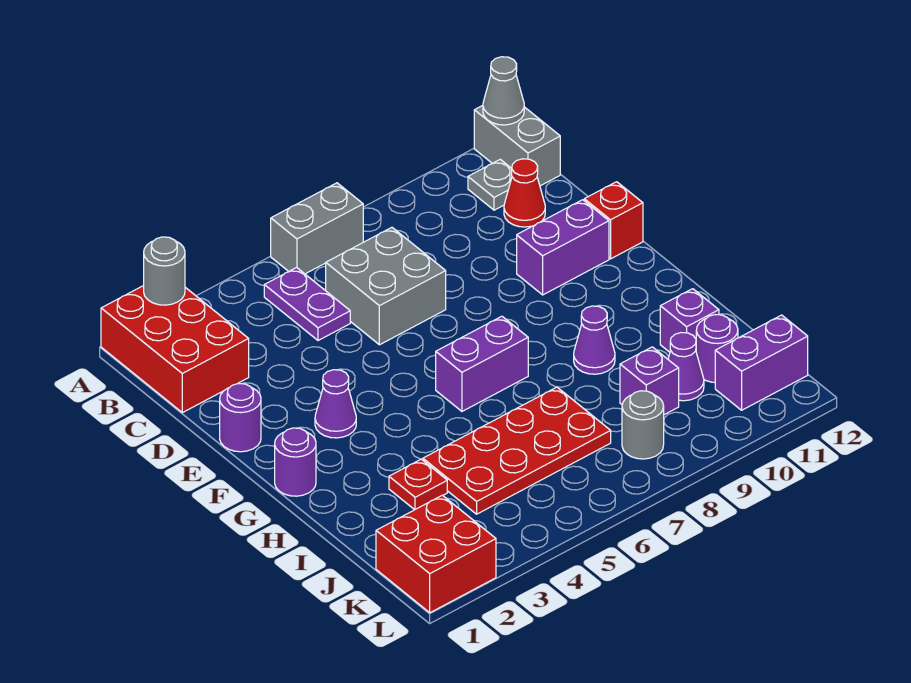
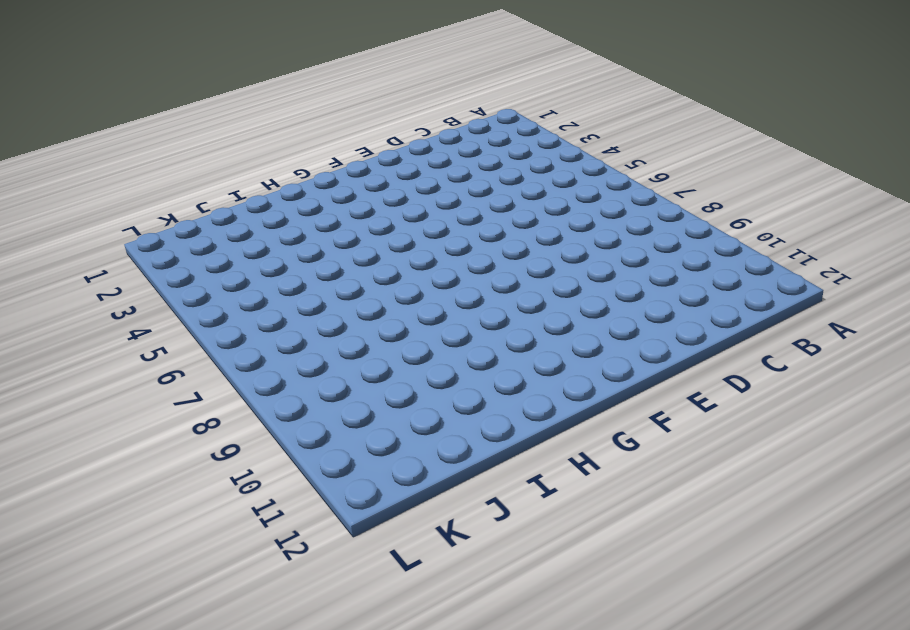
none -> red 2x3 brick [101,286,249,413]
none -> grey 1x2 brick [271,183,363,274]
none -> grey 1x2 brick [474,105,560,186]

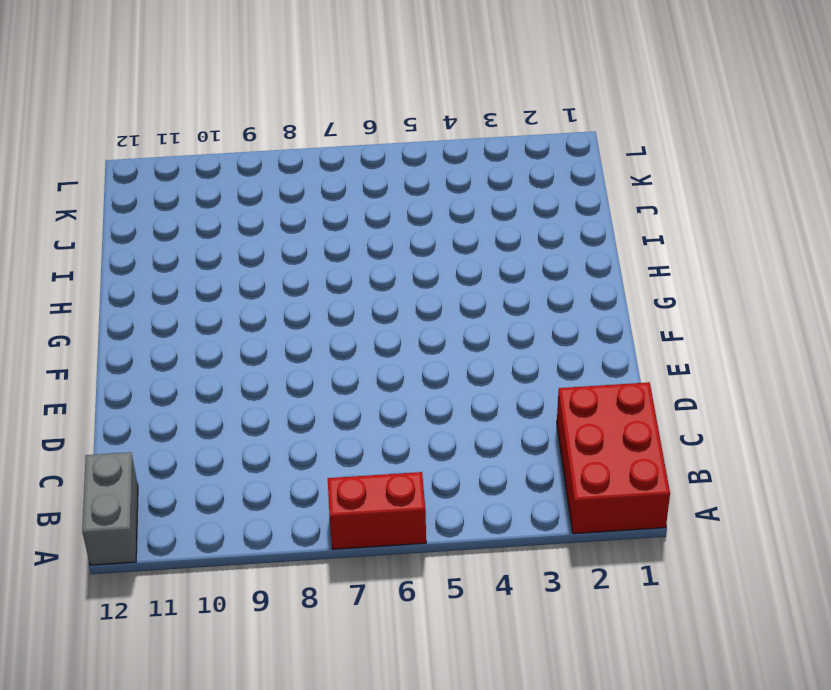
red 1x2 brick [328,472,426,549] -> grey 1x2 brick [271,183,363,274]
none -> purple 1x2 plate [264,268,350,341]
none -> grey 1x1 plate [468,159,512,210]
none -> grey 2x2 brick [326,227,446,345]

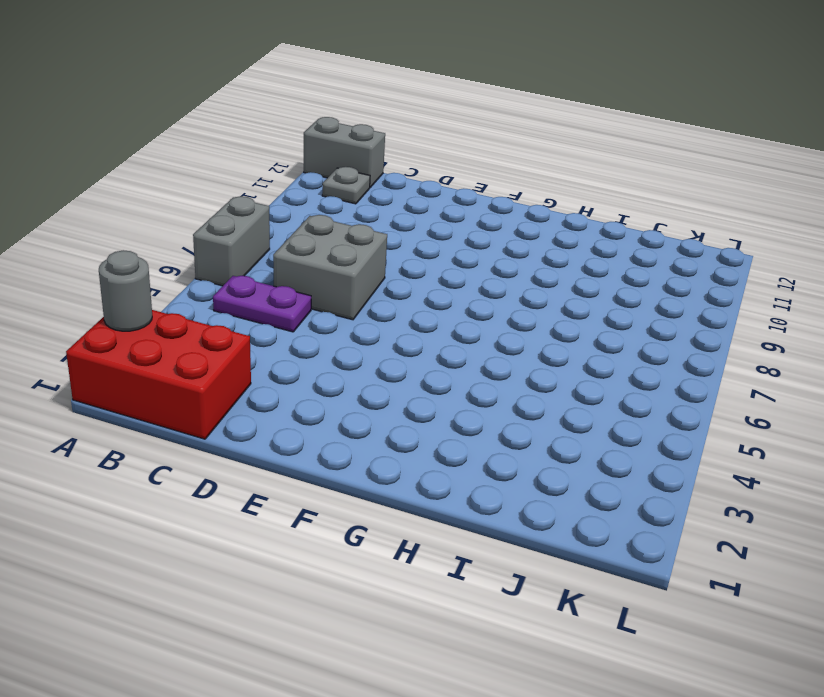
none -> red 1x1 cone [504,159,545,227]
none -> purple 1x1 round brick [220,383,261,452]
none -> purple 1x2 brick [517,200,609,295]

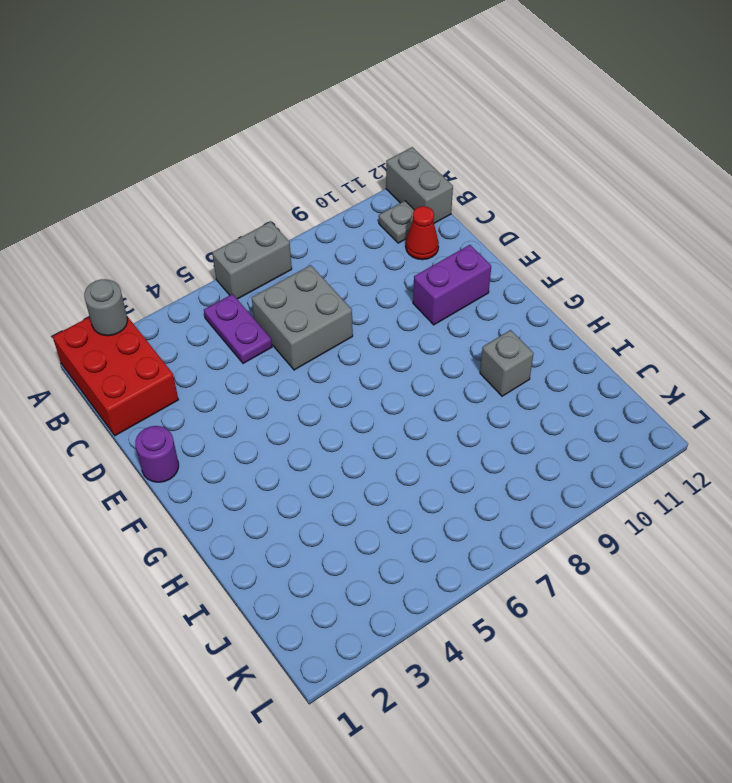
grey 1x1 brick [480,330,534,396] -> none
none -> red 1x1 brick [584,182,643,259]
none -> purple 1x1 cone [315,370,356,438]
none -> purple 1x1 round brick [275,428,316,496]

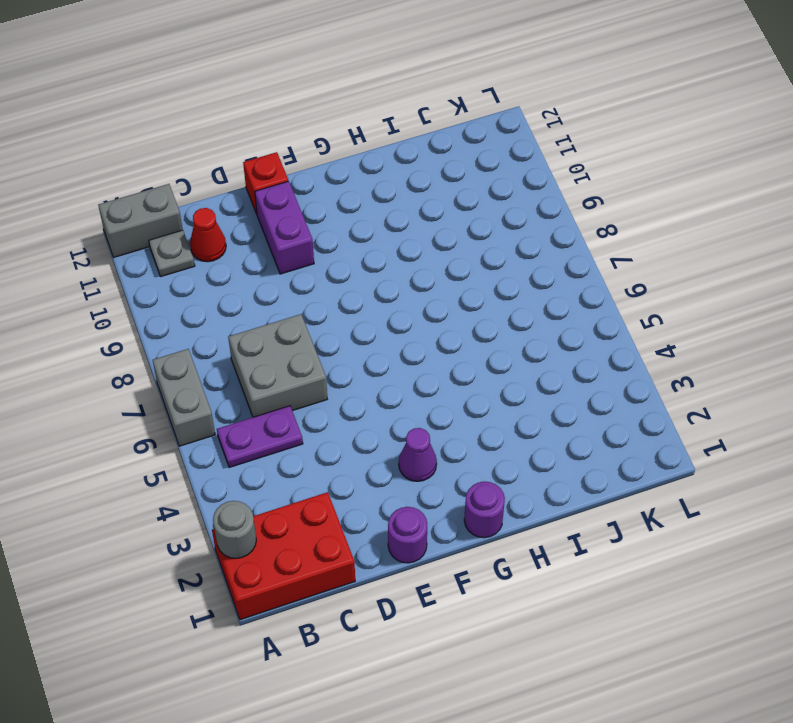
none -> purple 1x2 brick [436,316,528,411]
none -> purple 1x1 cone [574,306,615,374]
none -> red 1x1 plate [389,459,447,510]

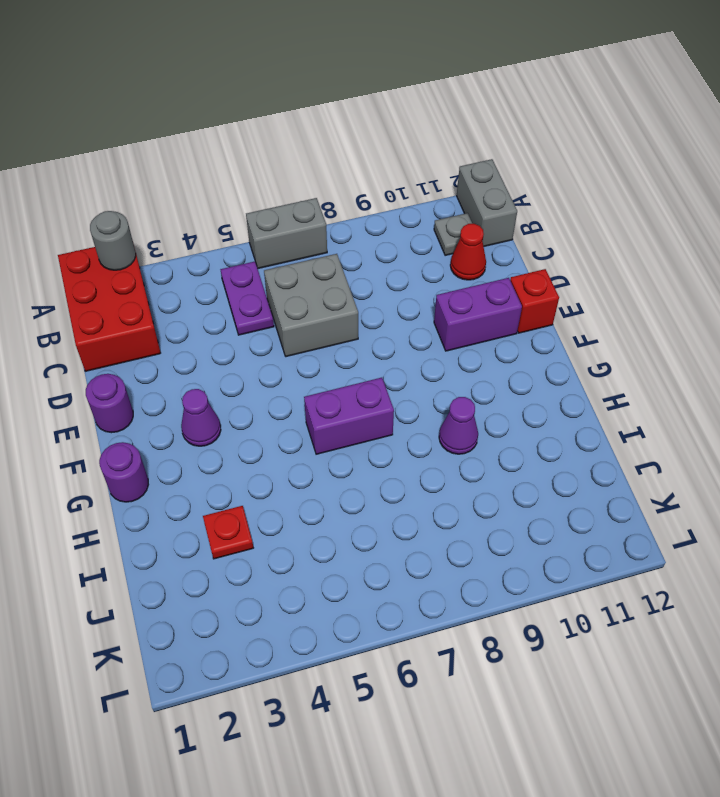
none -> red 2x4 plate [423,387,611,514]
none -> purple 1x1 brick [660,289,719,352]
none -> purple 1x1 brick [620,347,679,415]

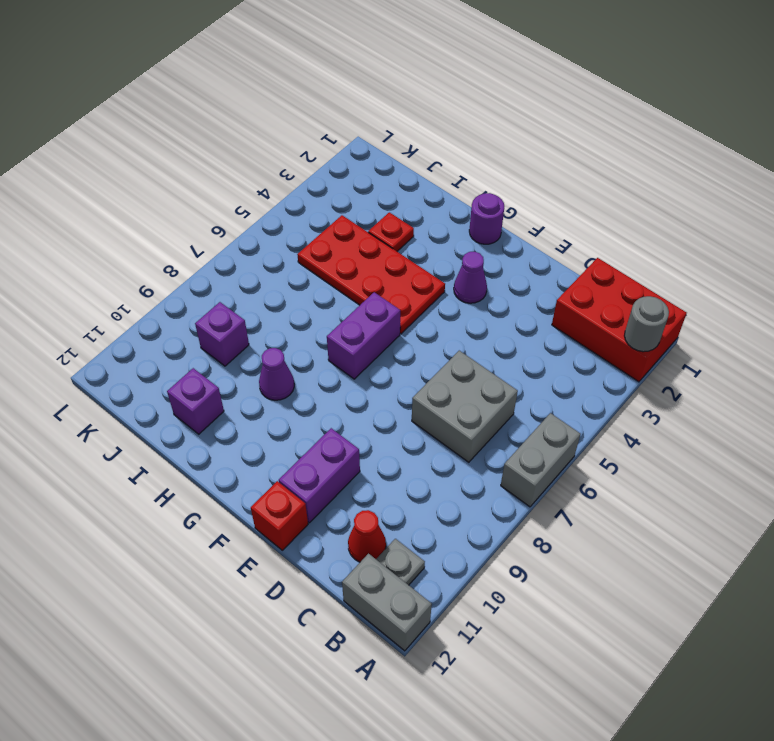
red 2x4 plate [297,215,445,334] -> red 2x4 plate turned to [423,387,611,514]
none -> purple 1x2 plate [264,268,350,341]
none -> purple 1x1 round brick [220,383,261,452]
none -> purple 1x1 cone [668,333,704,401]

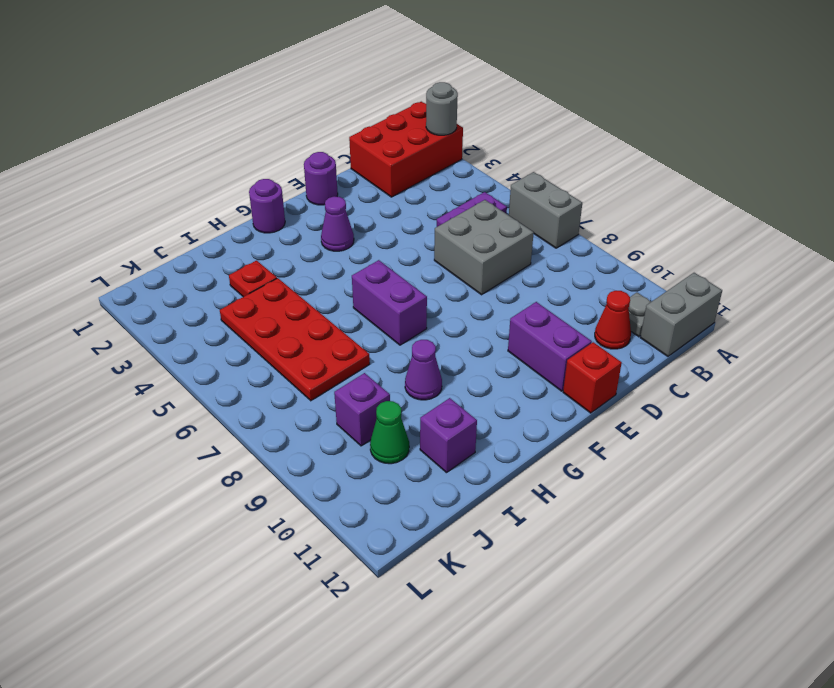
green 1x1 cone [370,401,409,464] -> purple 1x1 cone [668,333,704,401]
none -> purple 1x1 round brick [696,315,738,382]
none -> red 2x2 brick [376,495,496,613]
none -> grey 1x1 round brick [622,391,664,459]

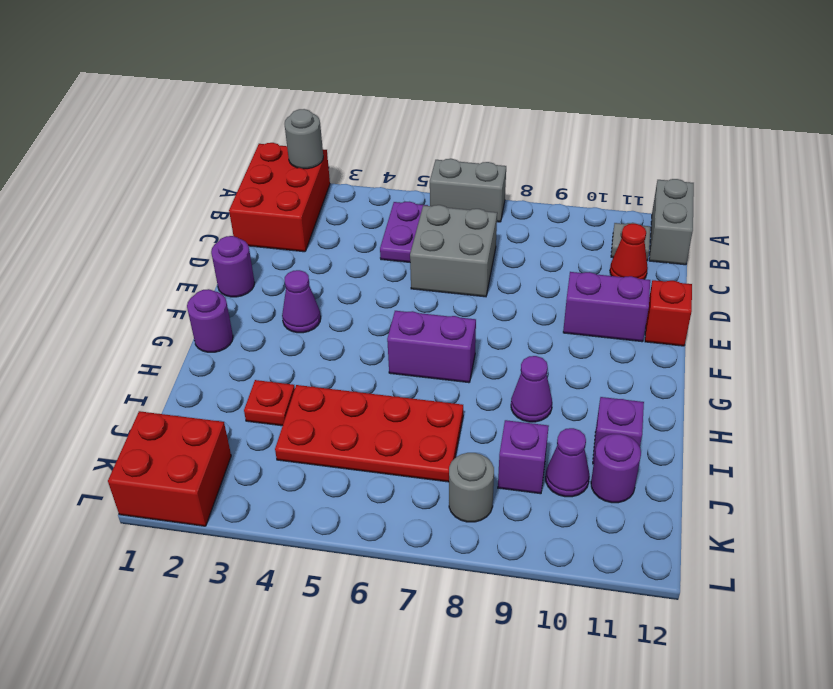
none -> purple 1x2 brick [715,315,808,410]
none -> grey 1x1 cone [483,57,524,125]

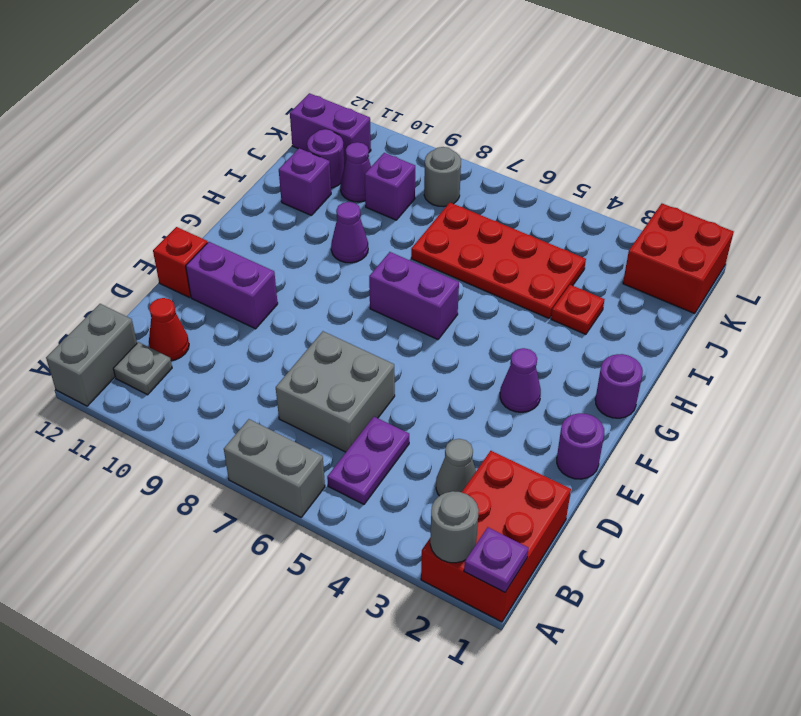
purple 1x1 plate [464,527,529,592] -> none
grey 1x1 cone [436,439,476,496] -> grey 1x1 cone moved to [483,57,524,125]

